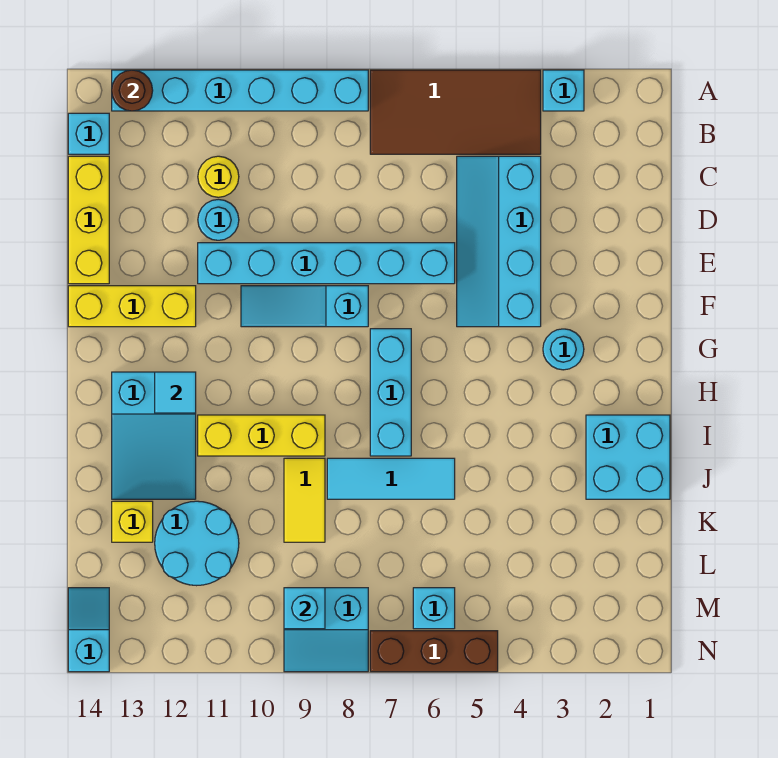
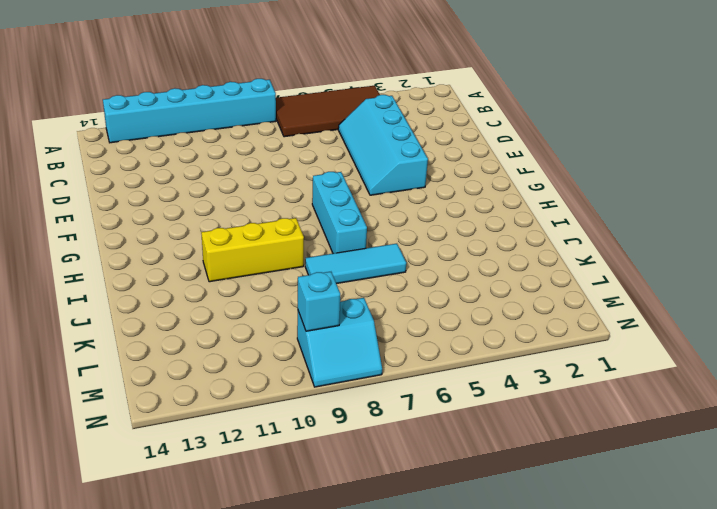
none -> cyan 1x1 brick [543,70,584,111]
none -> cyan 1x1 brick [68,113,109,154]
none -> yellow 1x1 round brick [198,156,239,197]

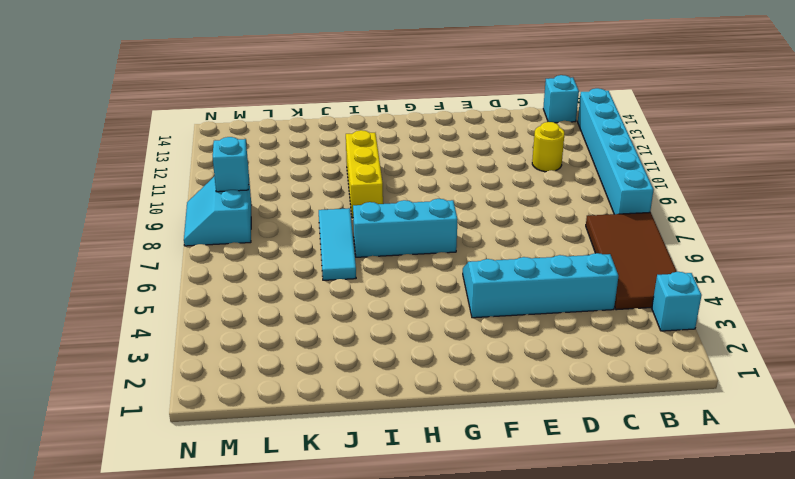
none -> yellow 1x3 brick [68,156,109,284]
none -> cyan 1x1 round brick [198,199,239,240]
none -> cyan 1x6 brick [198,243,455,284]

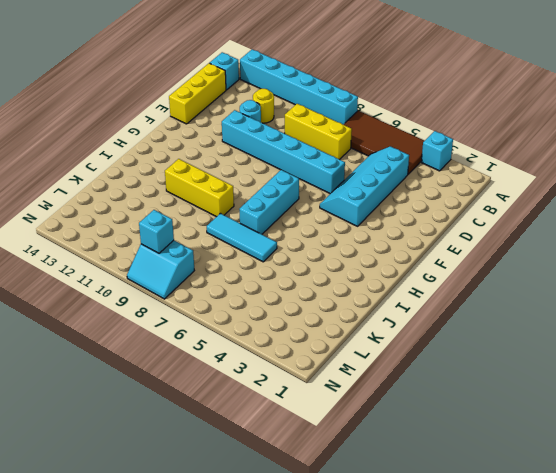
yellow 1x3 brick [285,104,352,160] -> yellow 1x3 brick moved to [68,286,196,327]
none -> cyan 1x3 slope [241,286,368,327]
none -> cyan 1x1 round brick [543,329,584,370]
none -> cyan 2x3 slope [112,372,196,499]

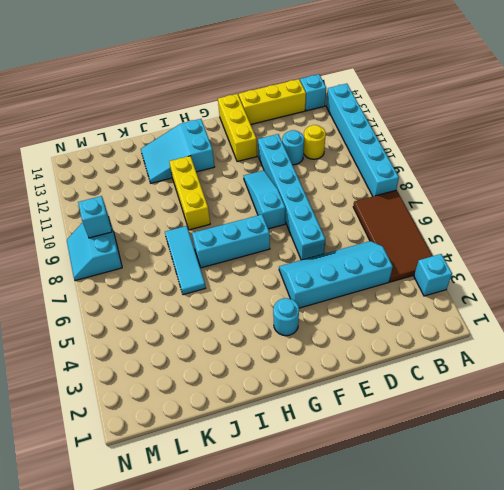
none -> cyan 2x2 brick [586,415,670,499]
none -> yellow 1x2 tile [284,458,325,542]
none -> cyan 2x2 round brick [155,501,239,586]

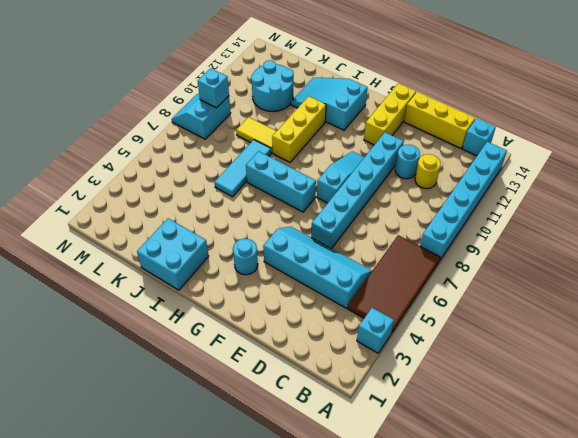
none -> yellow 1x1 brick [112,501,153,542]
none -> cyan 1x1 brick [413,588,455,629]
none -> cyan 1x2 slope [68,588,109,672]

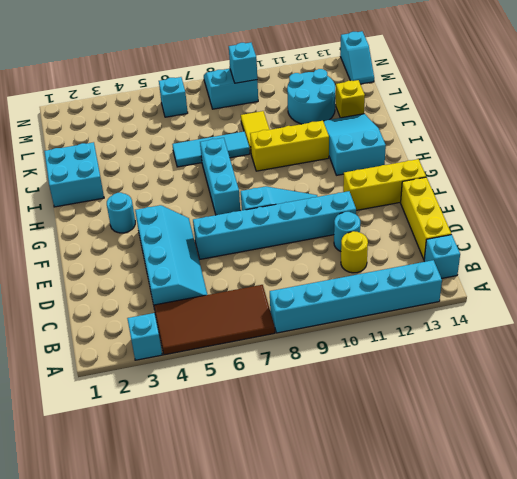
none -> brown 1x3 brick [370,631,498,672]
none -> brown 1x1 round brick [112,70,153,111]
none -> cyan 1x1 tile [155,372,196,413]

